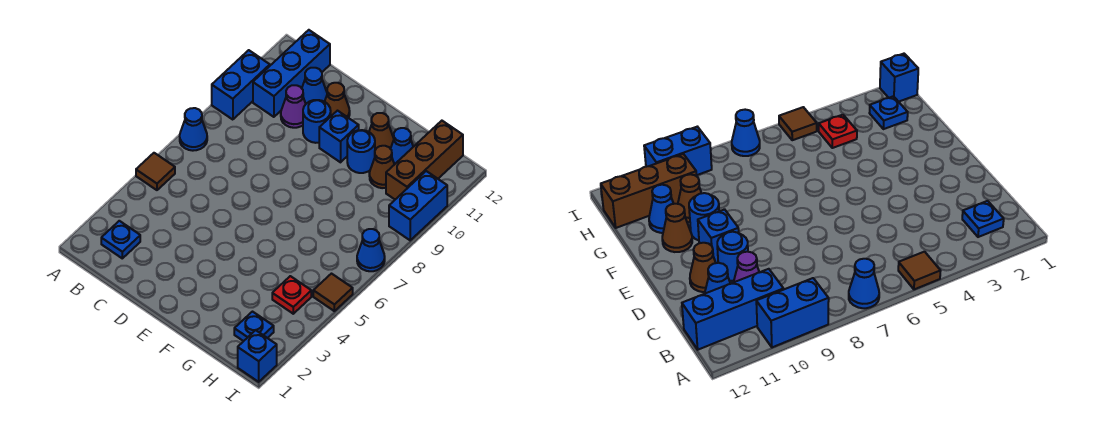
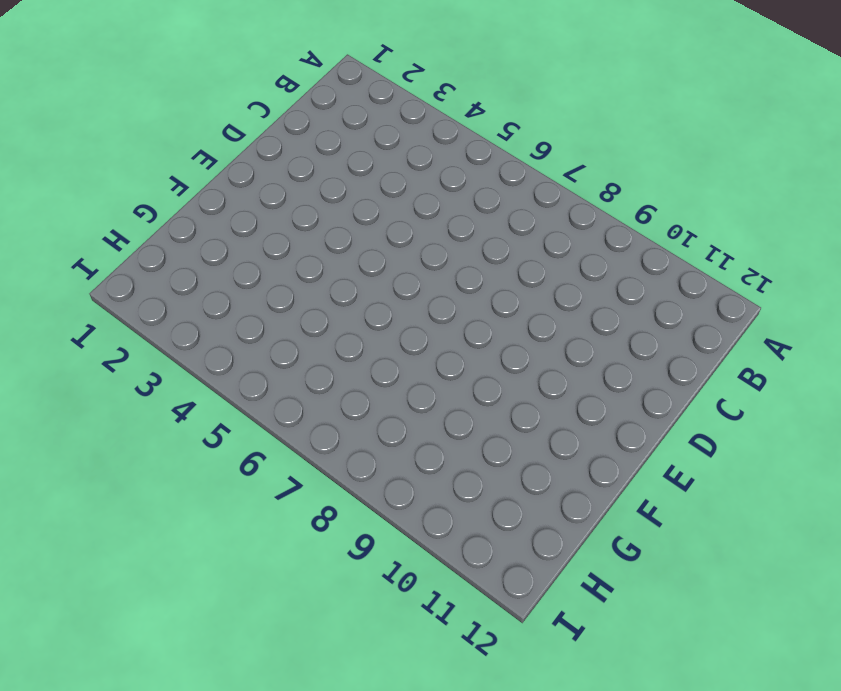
none -> brown 1x1 tile [136,153,175,190]
none -> blue 1x1 cone [180,108,207,151]
none -> blue 1x2 brick [212,50,270,120]

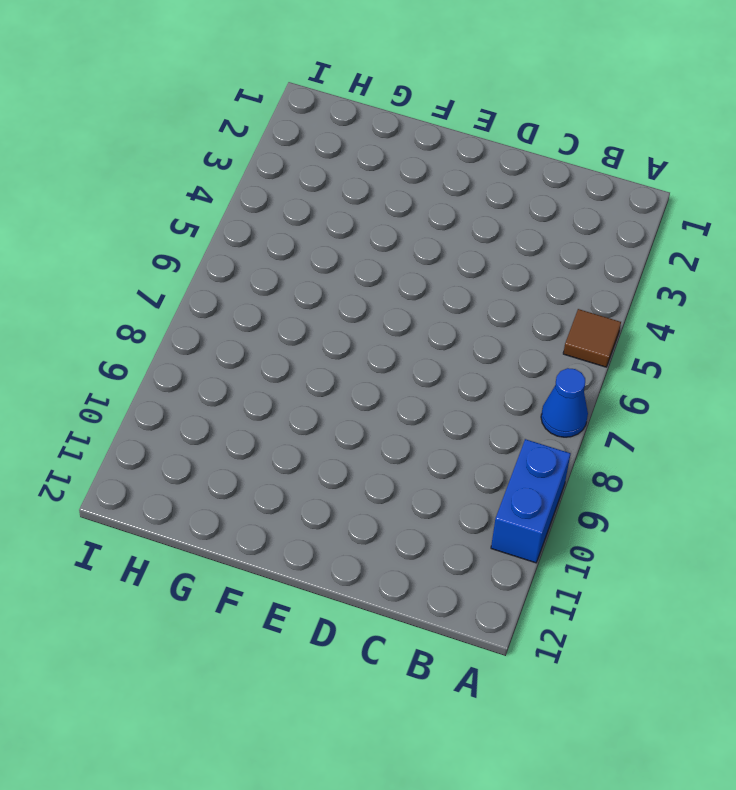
none -> blue 1x1 plate [101,221,140,258]
none -> blue 1x3 brick [253,30,330,117]
none -> purple 1x1 cone [281,85,306,128]

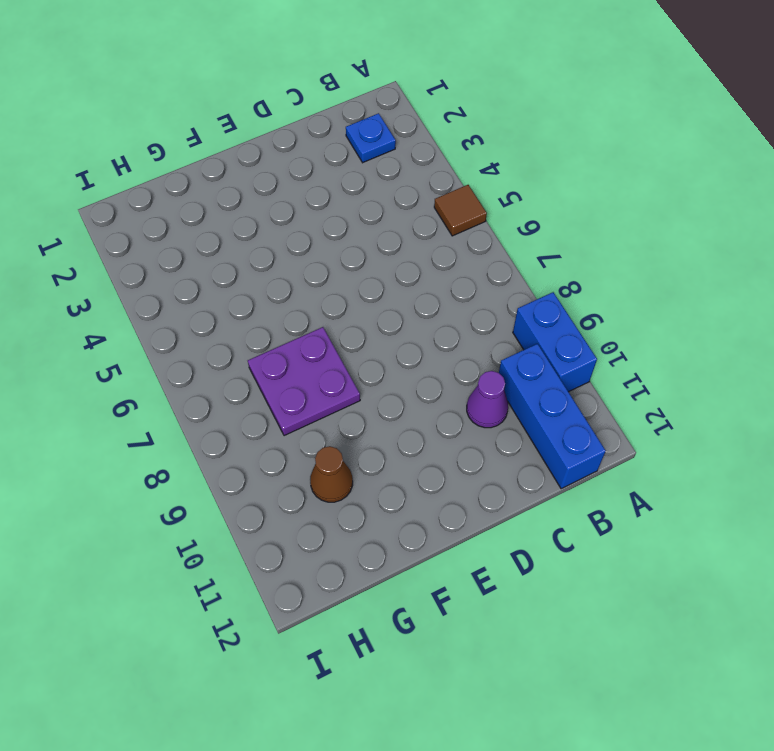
purple 2x2 plate [248,327,360,436] -> none
none -> blue 1x1 cone [180,108,207,151]
none -> blue 1x1 cone [302,68,327,104]
none -> blue 1x1 round brick [303,100,331,143]

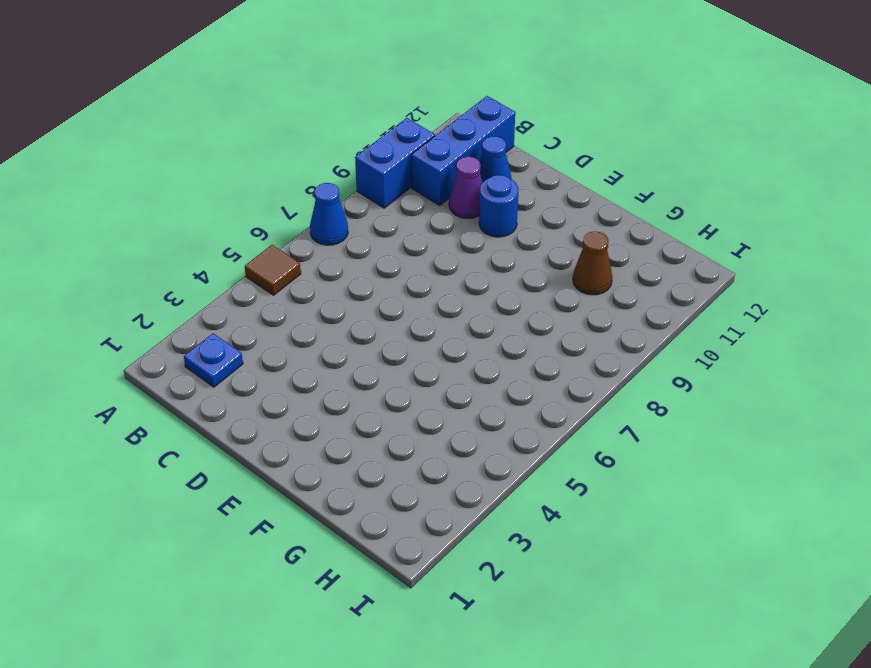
none -> brown 1x1 cone [325,83,350,118]
none -> blue 1x1 brick [319,111,359,162]
none -> blue 1x1 round brick [347,130,375,173]

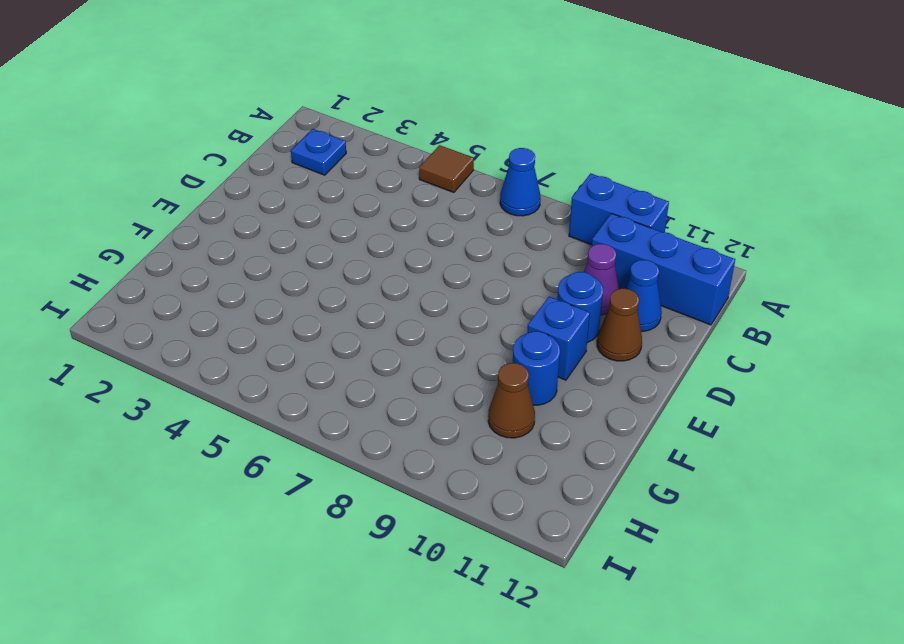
none -> brown 1x1 cone [369,113,394,150]
none -> blue 1x1 cone [390,128,413,165]
none -> blue 1x1 plate [234,312,274,341]

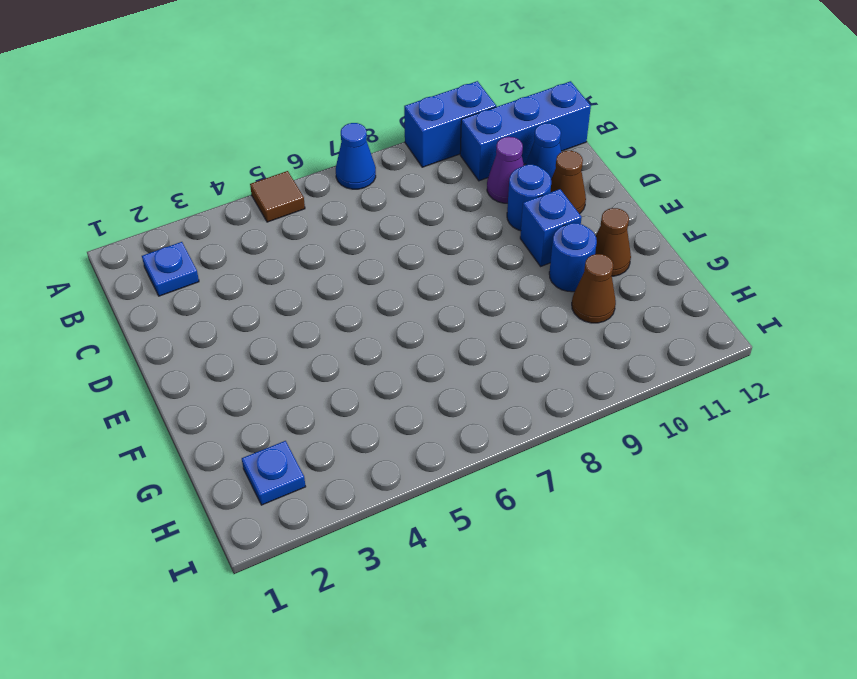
none -> blue 1x1 cone [390,128,413,165]
none -> red 1x1 plate [272,276,311,314]
none -> brown 1x3 brick [386,121,463,199]

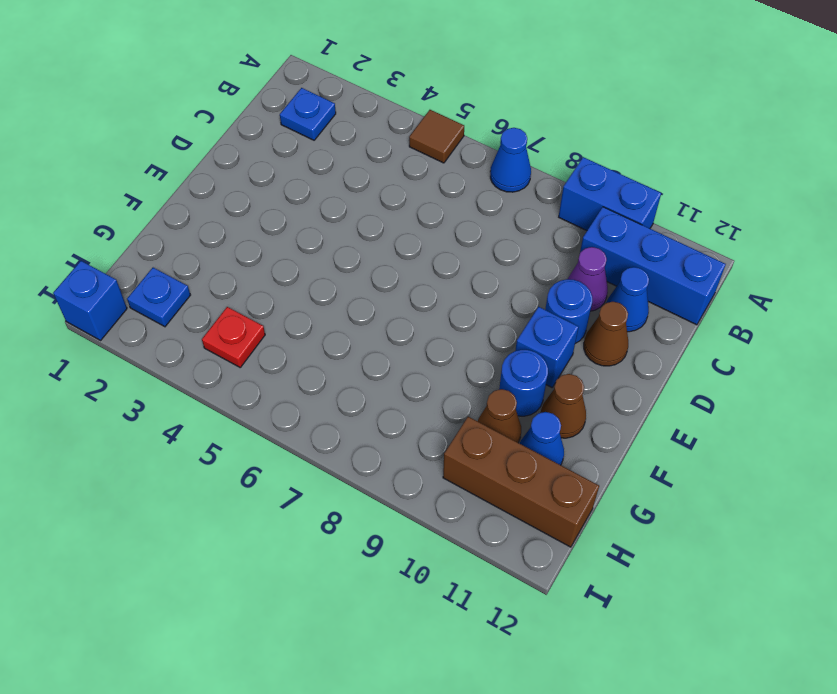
none -> brown 1x1 tile [313,274,353,311]
none -> blue 1x1 cone [357,229,385,271]
none -> blue 1x2 brick [389,171,447,240]

